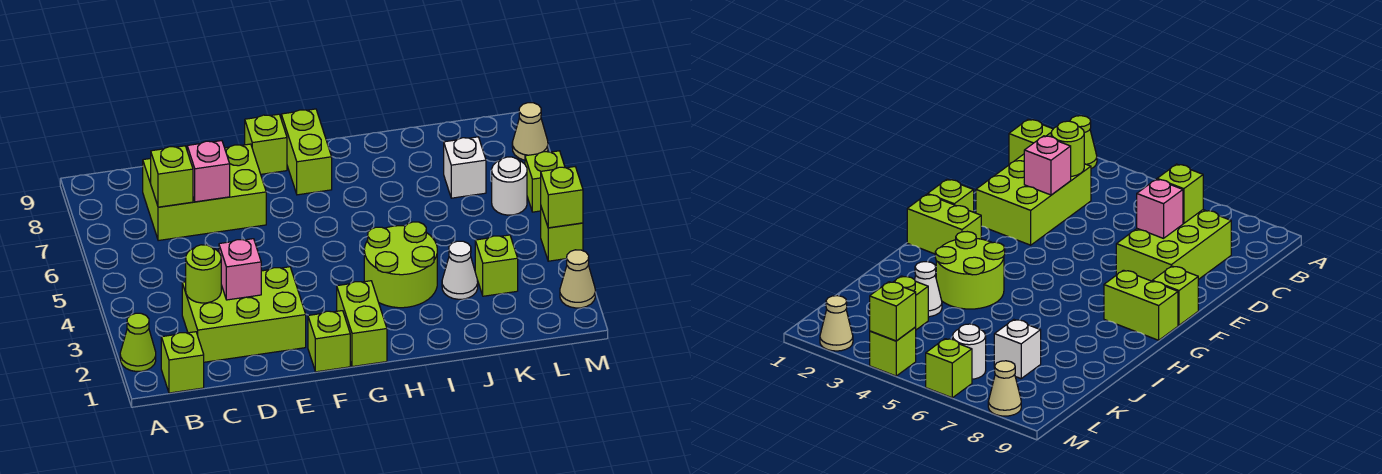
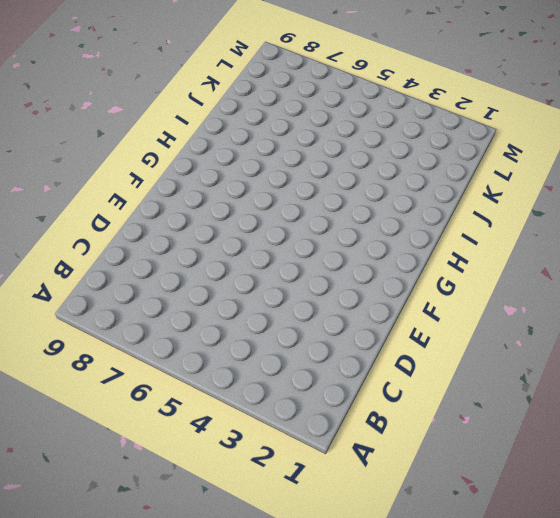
none -> lime 1x1 cone [120,313,156,372]
none -> lime 1x1 brick [161,332,204,393]
none -> lime 2x3 brick [182,267,306,362]

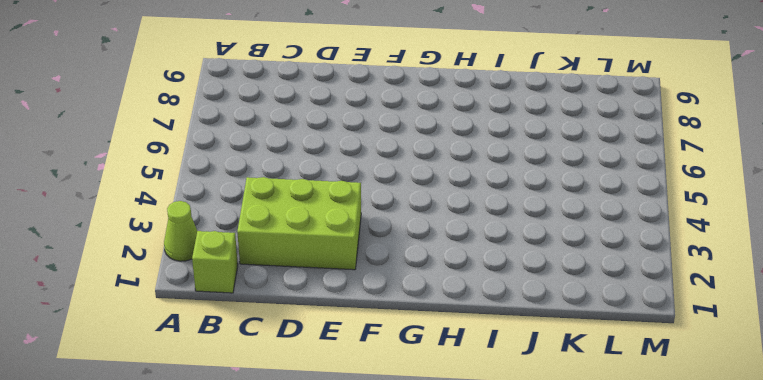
none -> lime 2x3 brick [143,144,266,241]
none -> lime 1x1 brick [308,311,350,372]
none -> lime 1x1 brick [245,114,287,174]

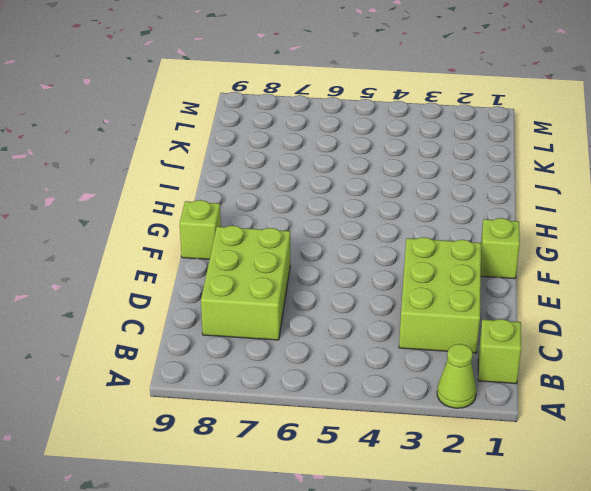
none -> lime 1x2 brick [337,281,387,367]
none -> lime 1x2 brick [281,109,332,195]
none -> lime 2x2 round brick [364,222,437,308]

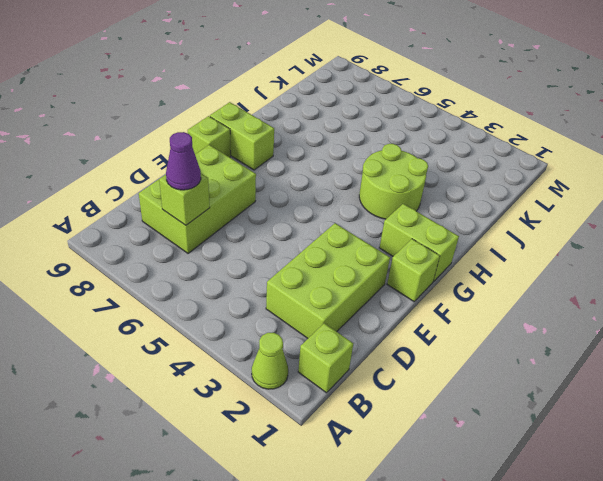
purple 1x1 cone [166,132,201,190] -> none
none -> white 1x1 cone [442,241,478,299]
none -> lime 1x1 brick [475,235,518,296]
none -> white 1x1 brick [444,137,486,198]

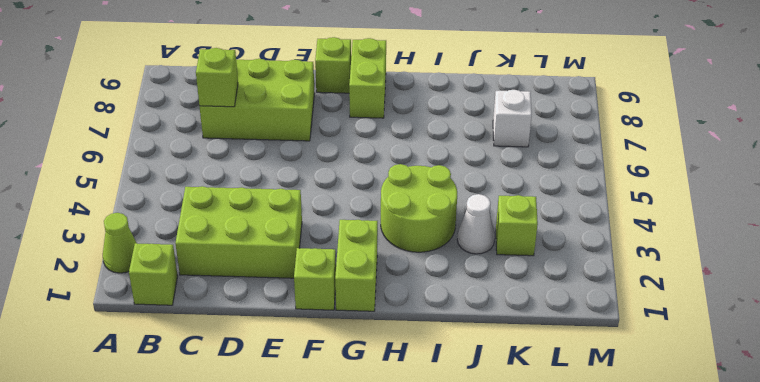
none -> white 1x1 round brick [492,157,527,215]
none -> tan 1x1 cone [560,250,595,308]
none -> lime 1x1 brick [541,208,583,261]

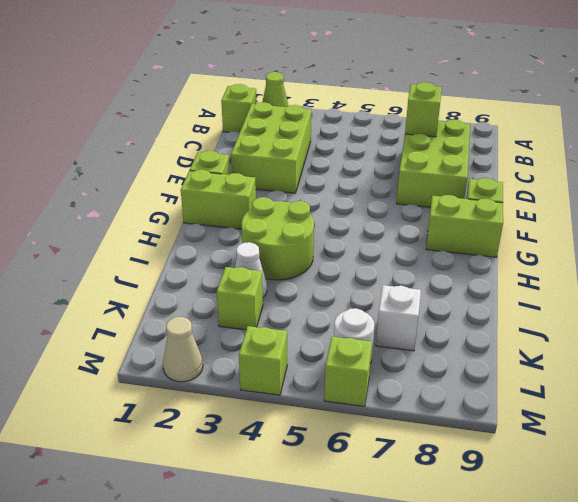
none -> tan 1x1 cone [512,103,548,160]
none -> lime 1x1 round brick [186,245,221,303]
none -> pink 1x1 brick [219,239,261,300]

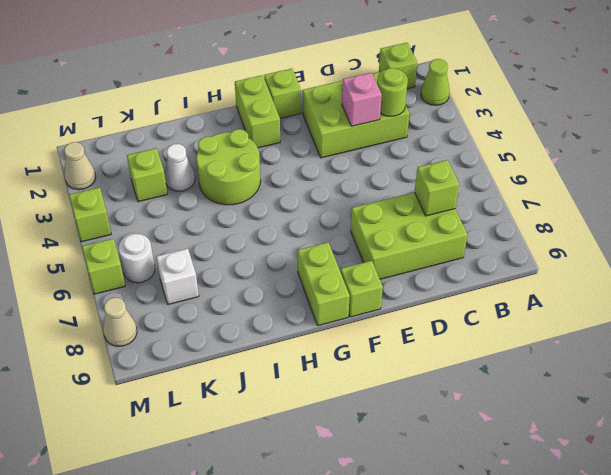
none -> pink 1x1 brick [187,141,230,202]
none -> lime 1x1 brick [541,167,583,228]

